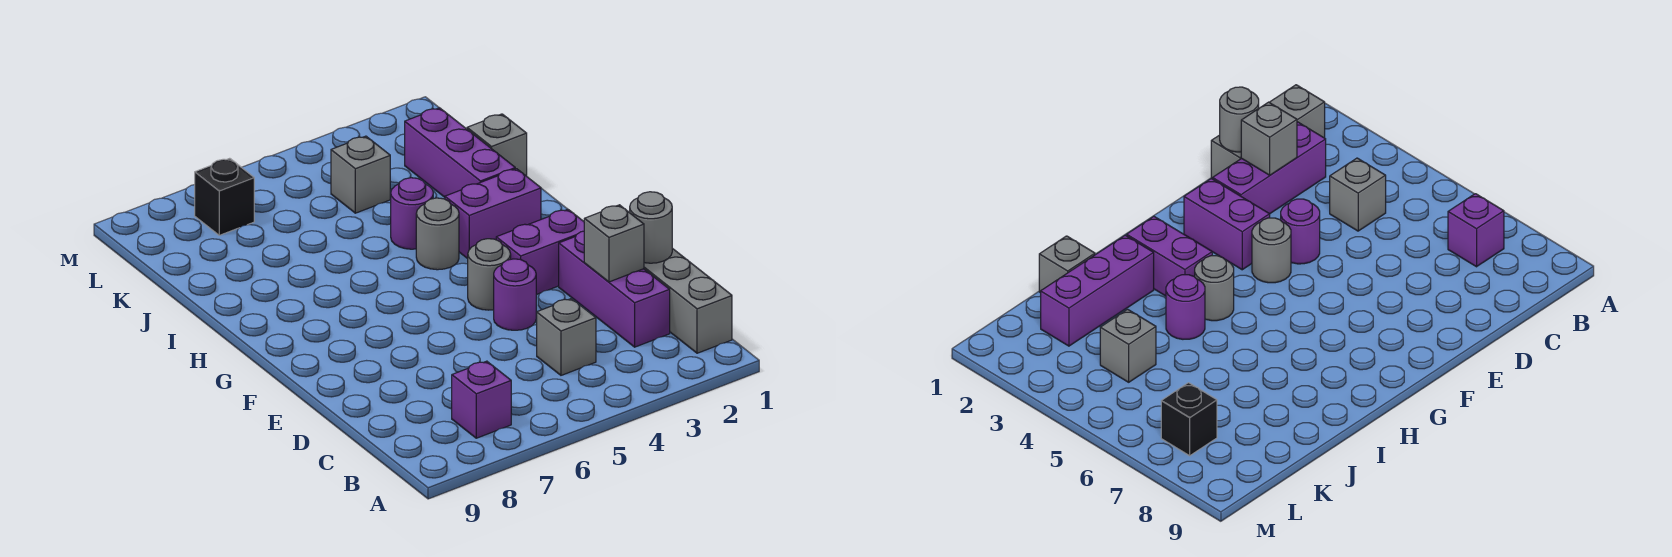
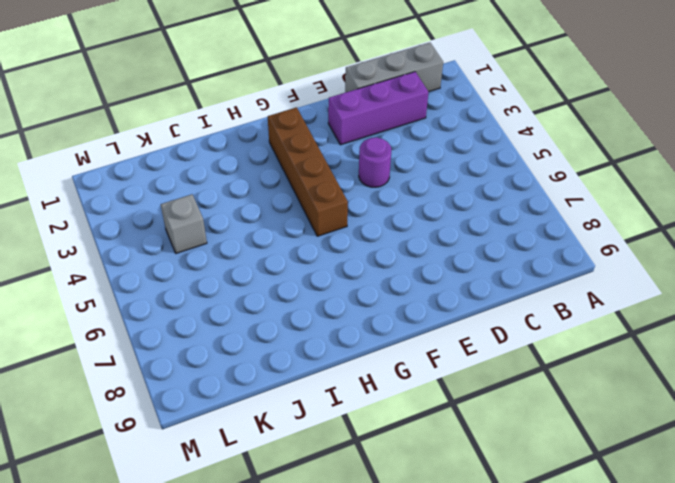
brown 1x4 brick [268,107,348,236] -> none
none -> purple 1x1 brick [452,361,511,438]
none -> grey 1x1 brick [537,299,596,375]
none -> purple 1x2 brick [496,209,584,295]

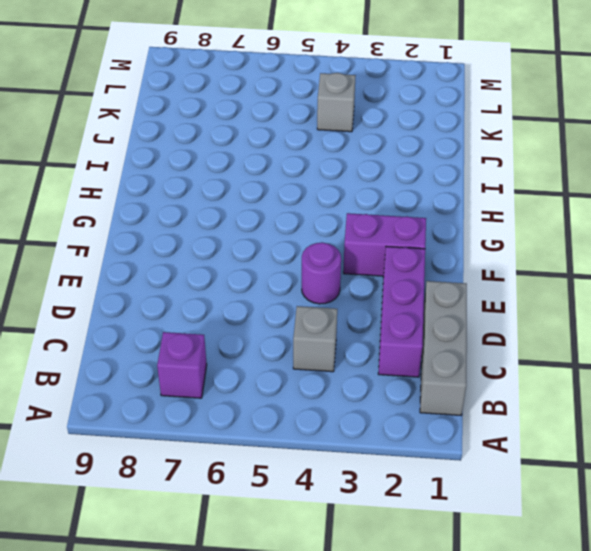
none -> grey 1x1 round brick [468,239,511,310]
none -> purple 1x2 brick [445,169,541,259]
none -> grey 1x1 round brick [416,198,459,270]

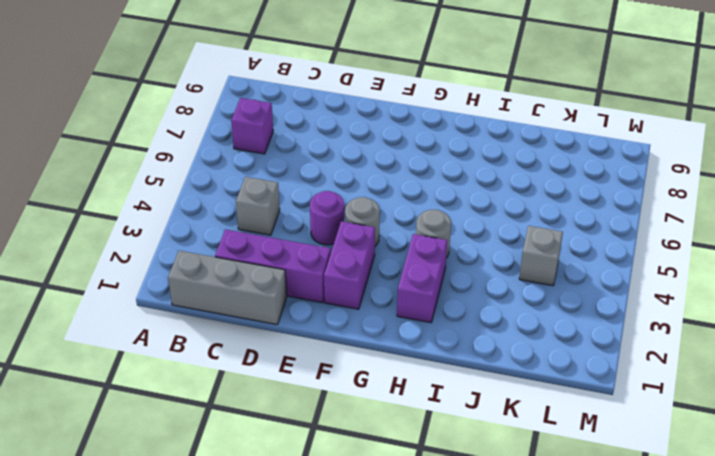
none -> purple 1x3 brick [405,108,515,197]
none -> purple 1x1 round brick [391,178,433,249]
none -> grey 1x1 brick [467,114,527,176]

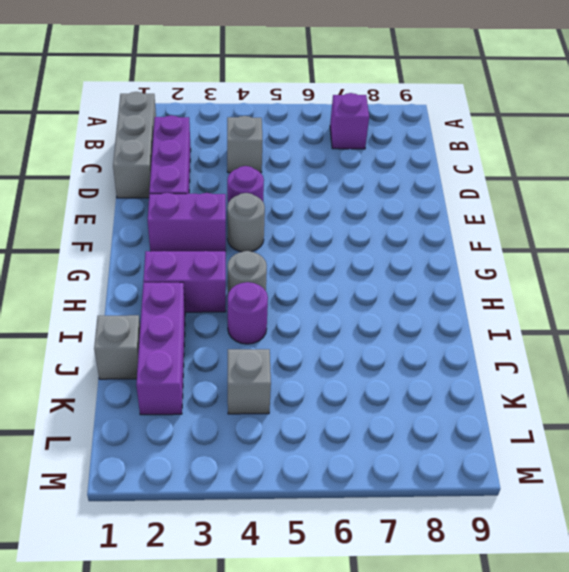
none -> black 1x1 brick [195,158,254,235]
none -> grey 1x1 round brick [630,192,672,263]
none -> grey 1x1 brick [584,205,644,282]

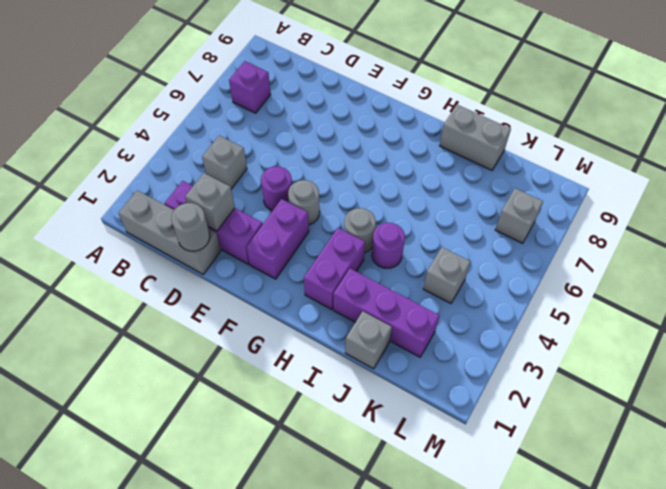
grey 1x2 brick [440,105,511,170] -> none
grey 1x1 brick [495,188,543,243] -> black 1x1 brick [195,158,254,235]

